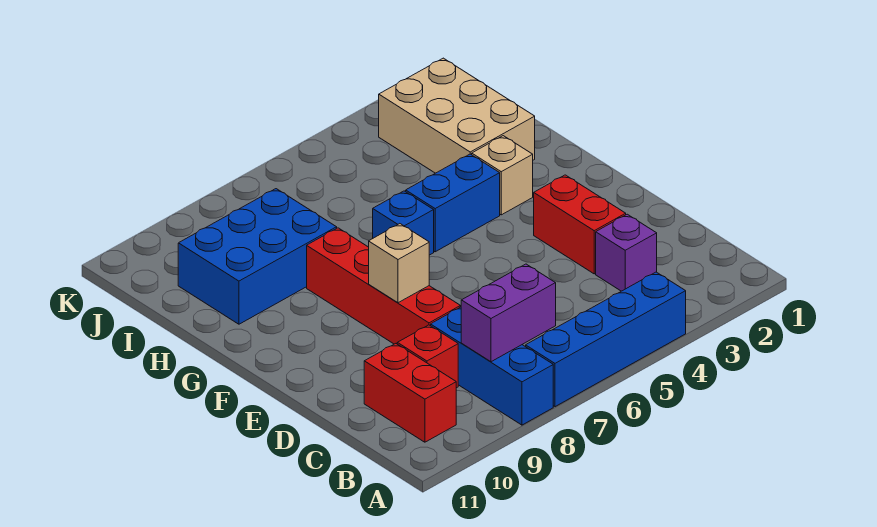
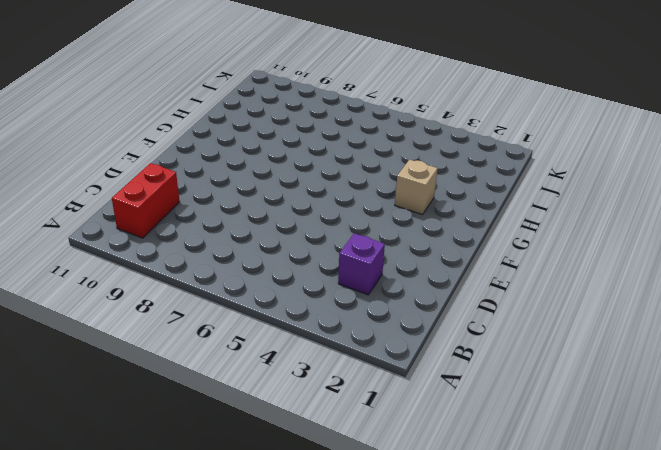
none -> blue 1x4 brick [526,272,686,407]
none -> blue 1x3 brick [431,307,553,425]
none -> red 1x1 brick [397,325,458,388]

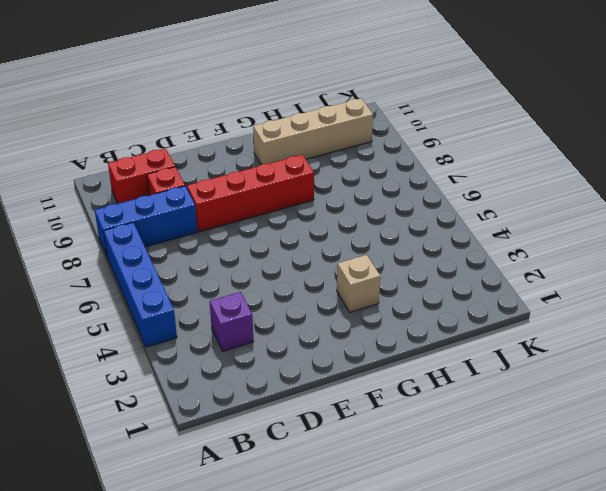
tan 1x4 brick [253,98,373,164] -> blue 2x3 brick [178,189,337,324]
none -> red 1x2 brick [534,175,626,274]
none -> blue 1x2 brick [406,154,500,252]
none -> blue 1x1 brick [373,191,434,255]

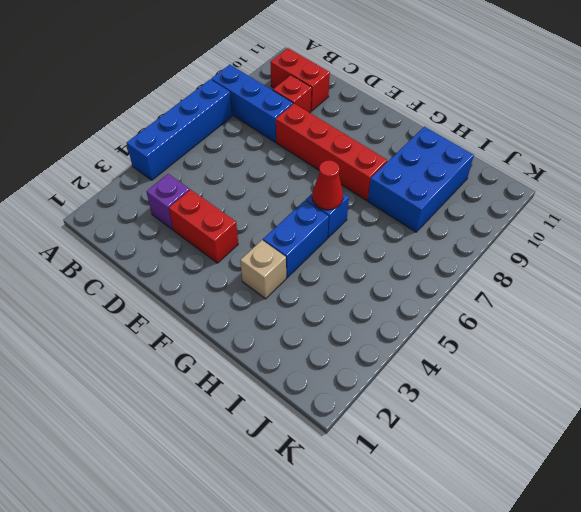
red 1x1 cone [312,160,343,210] -> none
none -> tan 2x3 brick [379,58,535,173]
none -> purple 1x2 brick [461,264,556,362]
none -> tan 1x1 brick [369,224,429,303]

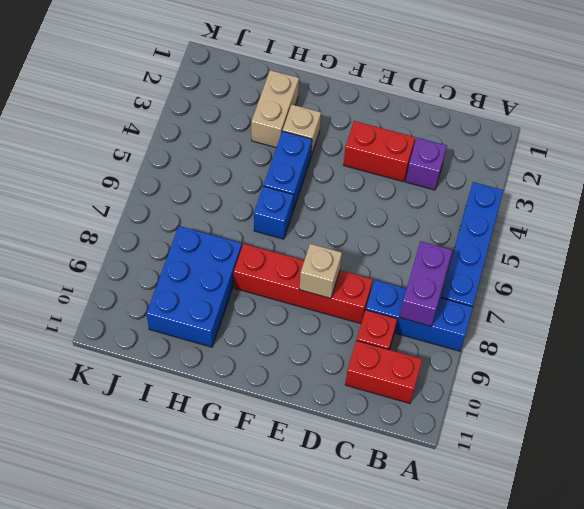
tan 1x2 brick [251,70,299,148] -> tan 2x3 brick [379,58,535,173]

